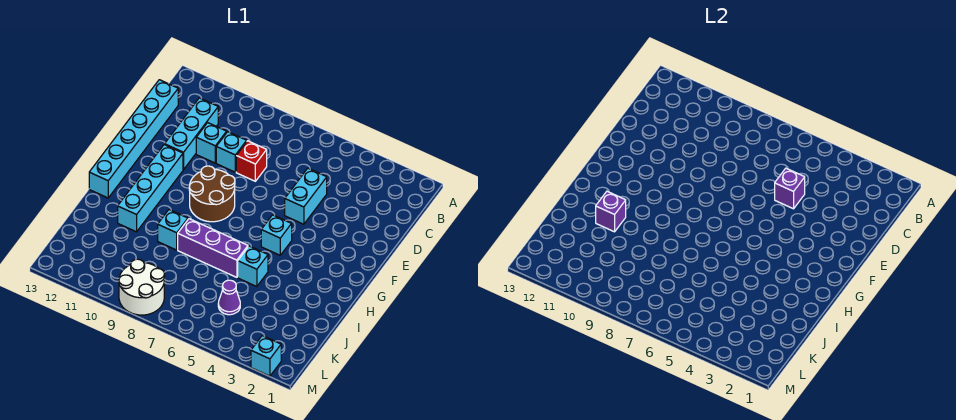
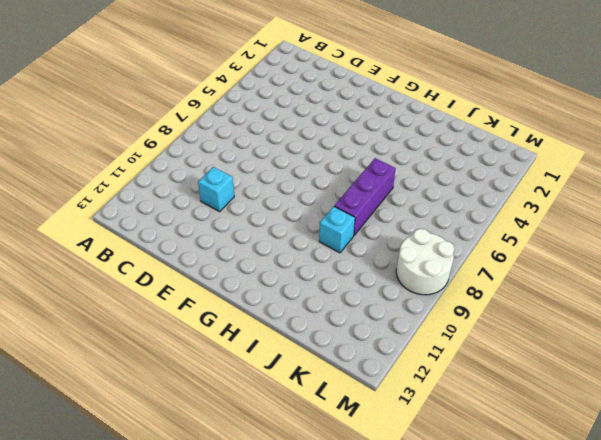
none -> cyan 1x3 brick [165,98,218,170]
none -> cyan 1x6 brick [89,80,178,198]
none -> cyan 1x2 brick [285,168,327,224]

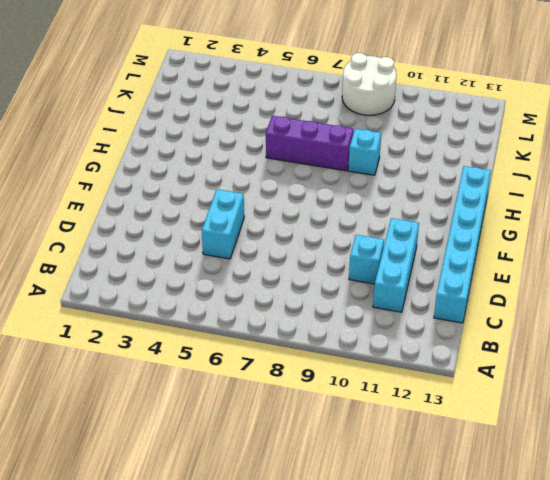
none -> red 1x1 brick [236,141,267,181]
none -> cyan 1x1 brick [216,132,247,172]
none -> brown 2x2 round brick [189,166,235,222]

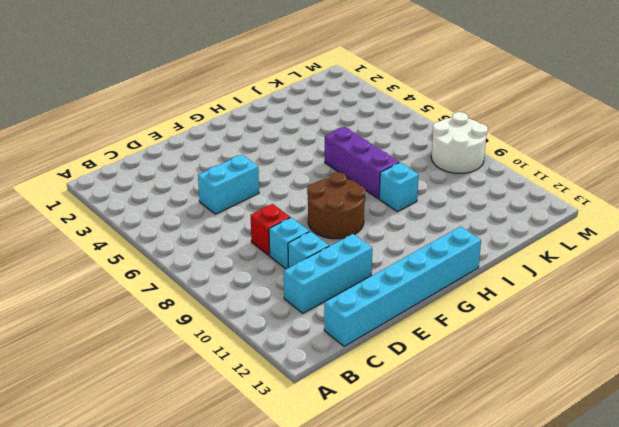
none -> cyan 1x4 brick [118,145,183,232]
none -> cyan 1x1 brick [261,215,292,255]
none -> cyan 1x1 brick [238,246,268,287]

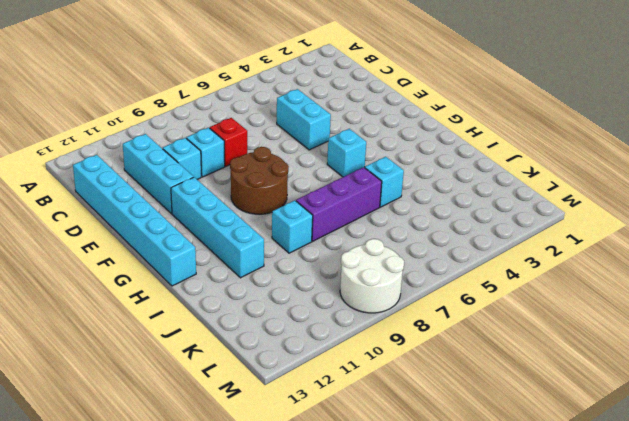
none -> purple 1x1 cone [218,280,240,315]
none -> cyan 1x1 brick [251,336,281,376]
none -> purple 1x1 brick [775,168,805,209]

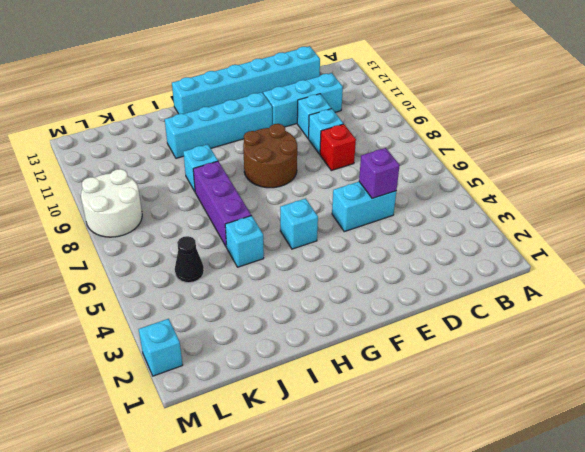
black 1x1 cone [175,236,204,283] -> purple 1x1 cone [218,280,240,315]
none -> purple 1x1 brick [596,191,626,232]

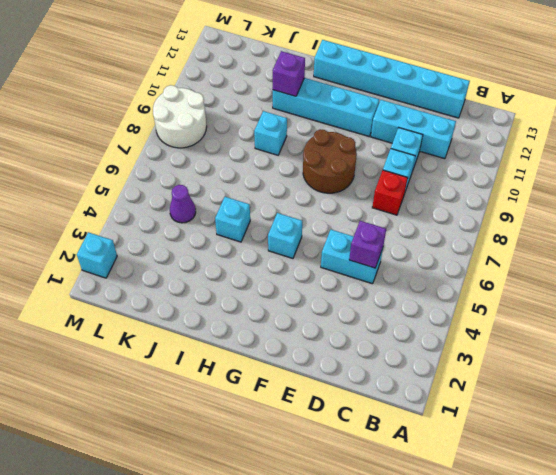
none -> purple 1x3 brick [178,219,248,277]

